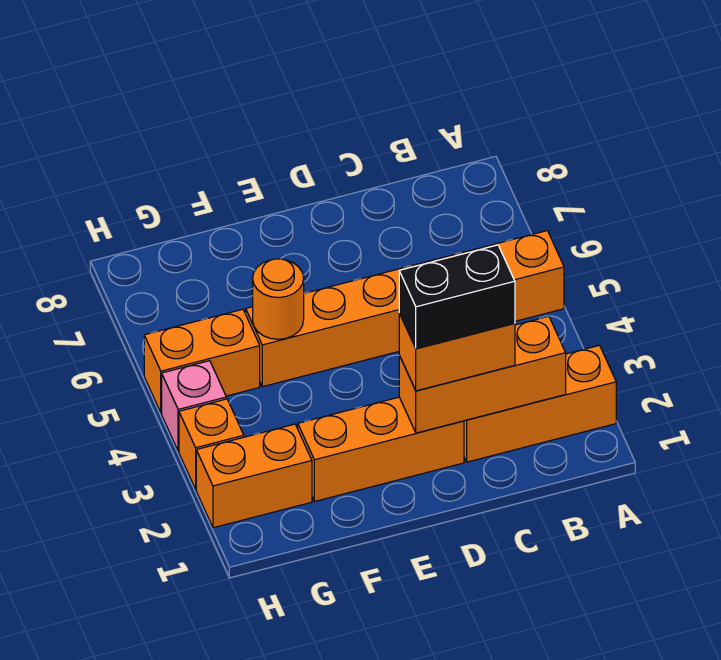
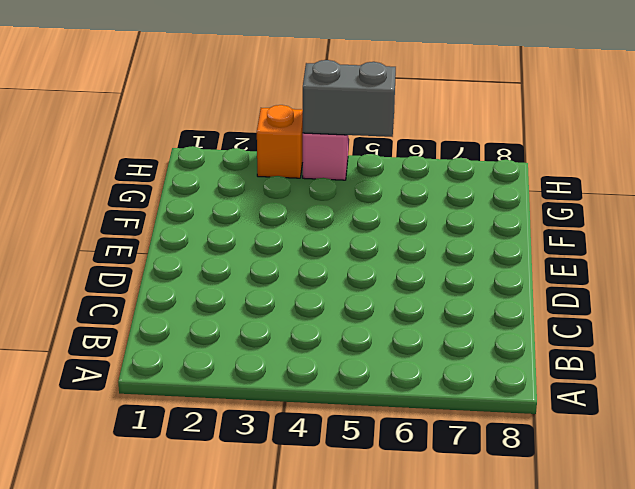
grey 1x2 brick [303,60,396,137] -> none
none -> orange 1x3 brick [464,345,616,462]
none -> orange 1x6 brick [245,231,564,387]

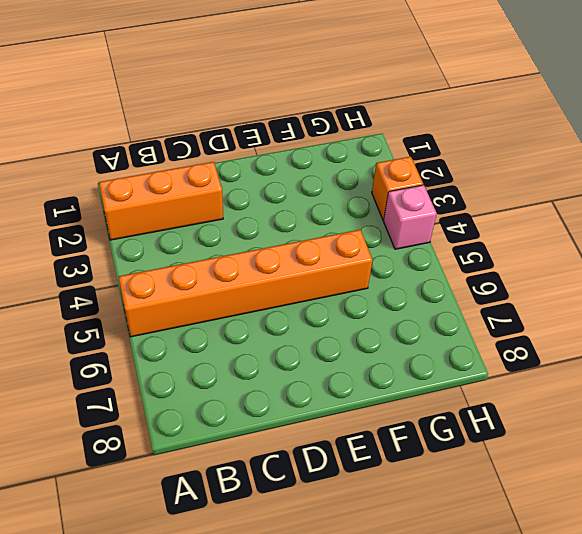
none -> orange 1x3 brick [298,397,464,502]
none -> orange 1x2 brick [196,424,312,528]

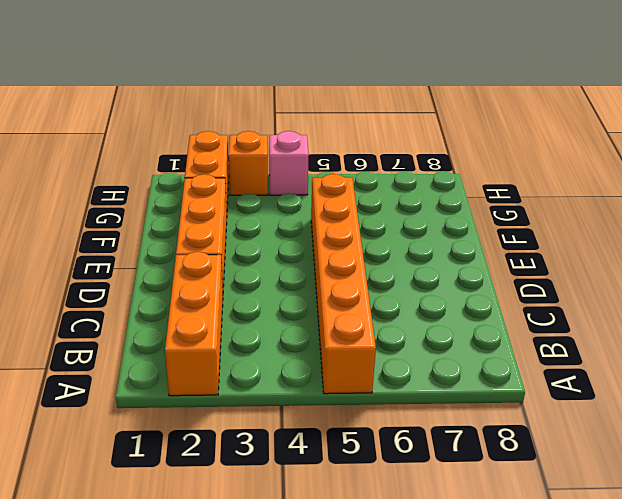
none -> orange 1x2 brick [144,309,260,413]
none -> orange 1x3 brick [399,316,566,433]

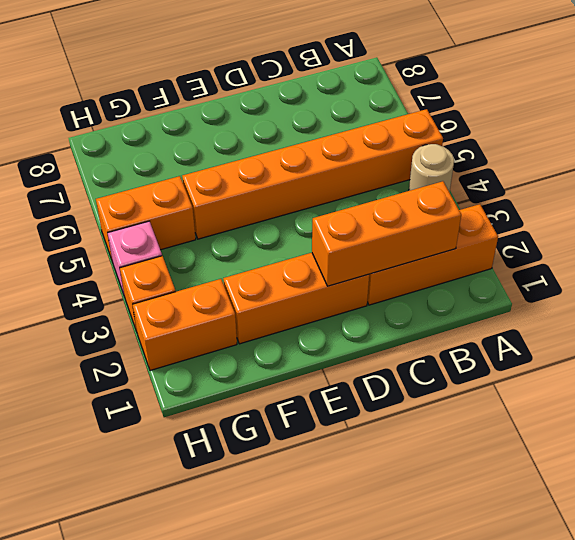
tan 1x1 round brick [409,144,454,192] -> none
none -> orange 1x1 round brick [253,259,304,339]
none -> orange 1x2 brick [399,314,515,391]

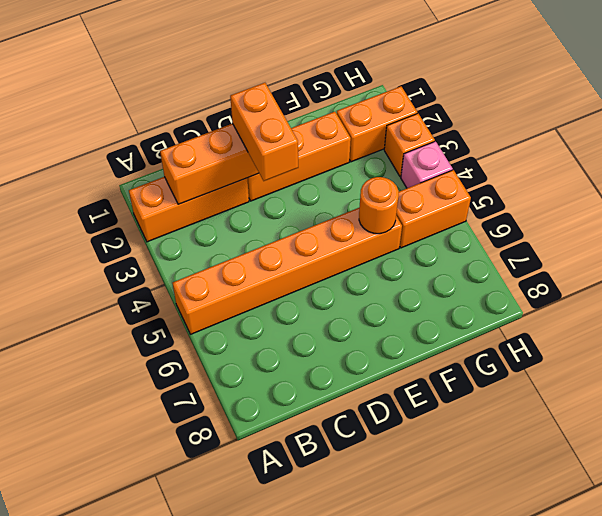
orange 1x2 brick [230,83,298,181] -> orange 1x2 brick turned to [399,314,515,391]
none -> black 1x2 brick [399,245,515,349]

